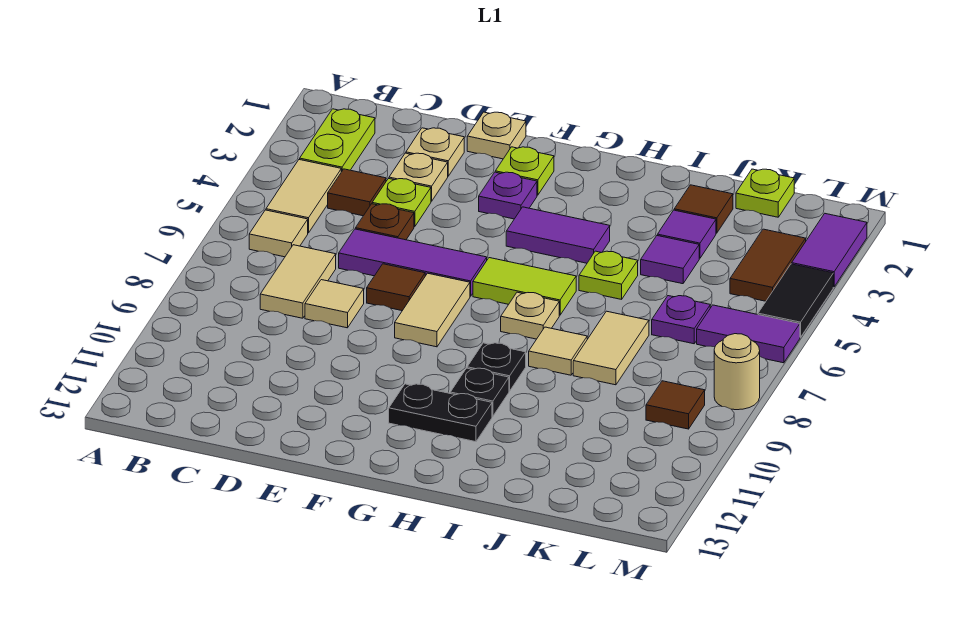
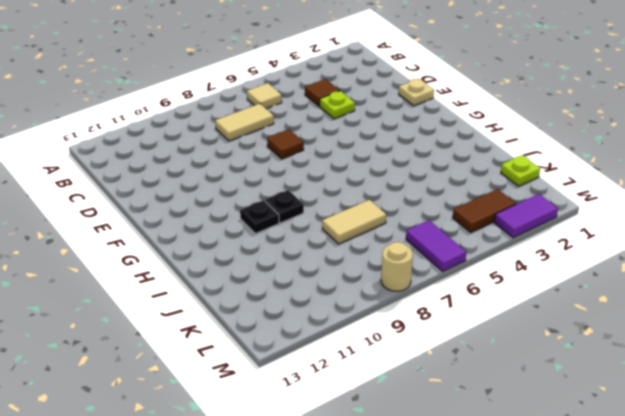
none -> lime 1x2 plate [300,109,375,172]
none -> tan 1x2 tile [266,159,341,233]
none -> tan 1x1 plate [406,128,464,176]
none -> tan 1x1 plate [389,153,448,201]

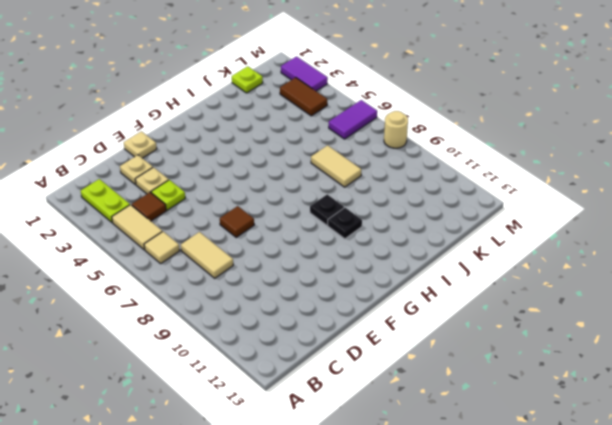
none -> brown 1x1 plate [355,204,414,240]
none -> purple 1x3 tile [339,229,487,296]
none -> tan 1x1 tile [305,280,364,328]
none -> lime 1x1 plate [495,147,554,195]

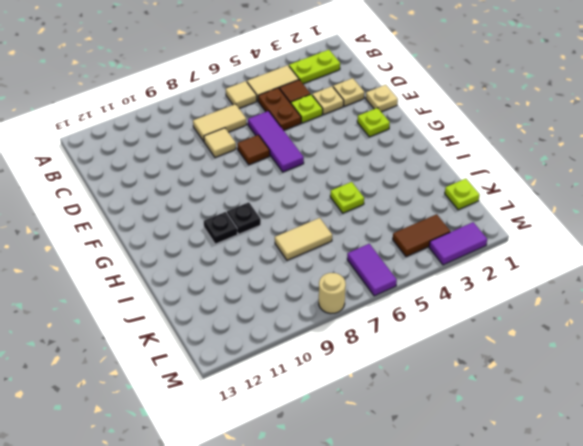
brown 1x2 plate [258,88,301,130] -> brown 1x1 plate [355,204,414,240]
none -> purple 1x1 plate [479,172,537,219]
none -> tan 1x2 tile [395,273,470,347]
none -> purple 1x2 tile [506,207,610,263]
none -> lime 1x2 tile [473,258,576,315]

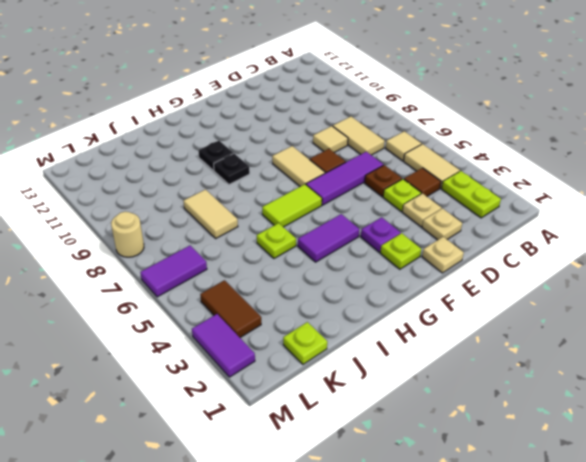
none -> black 1x2 plate [389,384,492,442]
none -> tan 1x1 plate [501,292,559,339]
none -> tan 1x1 tile [529,327,587,375]
none -> brown 1x1 tile [674,185,733,233]

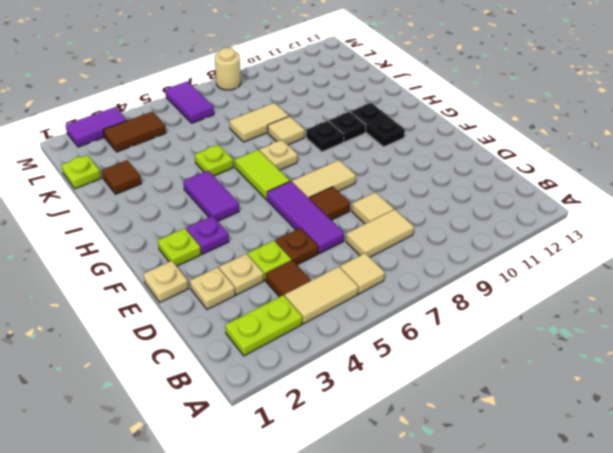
none -> purple 1x1 tile [657,210,716,258]
none -> purple 1x1 tile [641,236,699,284]
none -> purple 1x1 plate [652,296,710,344]
none -> brown 1x1 tile [646,381,705,429]

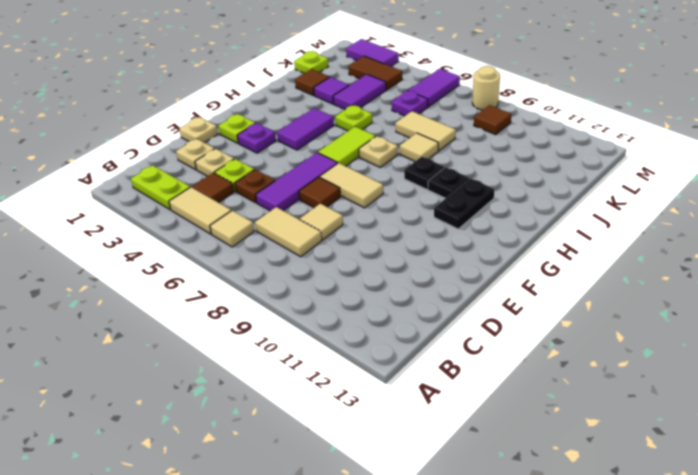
purple 1x2 tile [333,74,386,109] -> purple 1x1 tile [641,236,699,284]
none -> black 1x2 tile [758,264,833,337]

